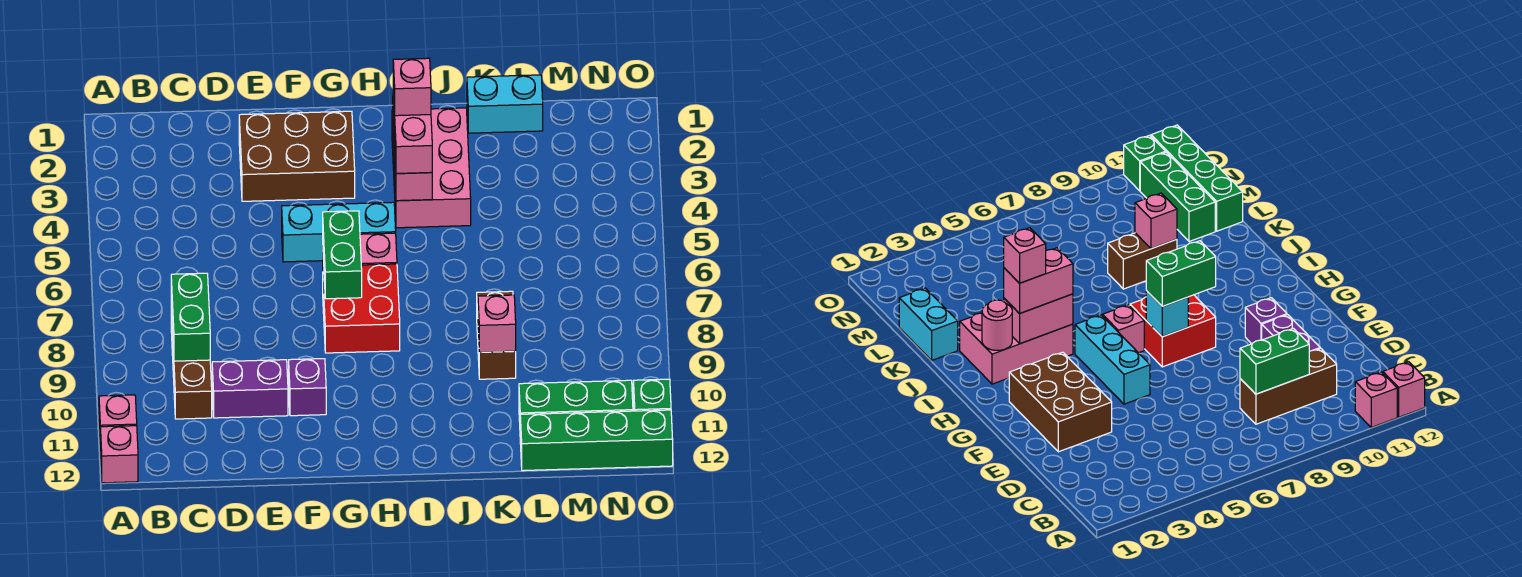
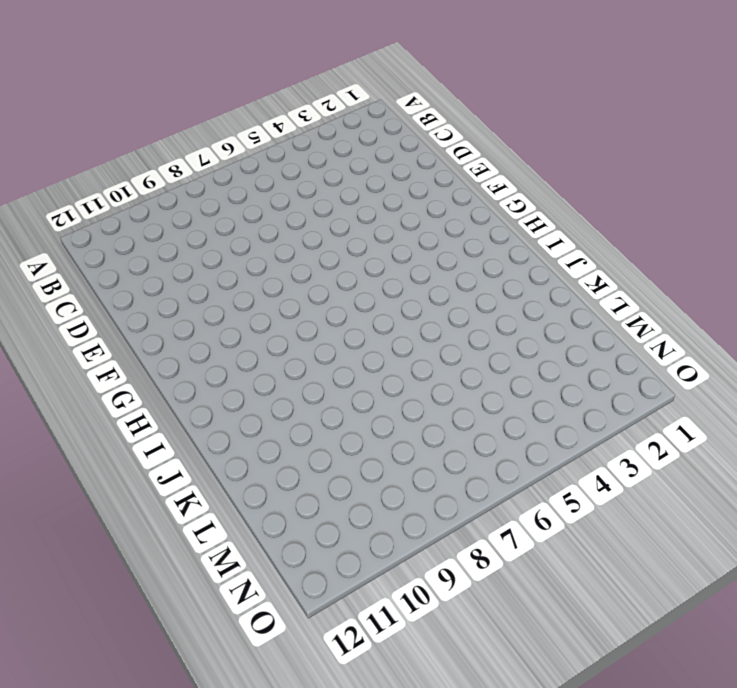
none -> pink 1x1 brick [99,395,137,432]
none -> pink 1x1 brick [100,426,138,483]
none -> brown 1x3 brick [171,307,212,419]

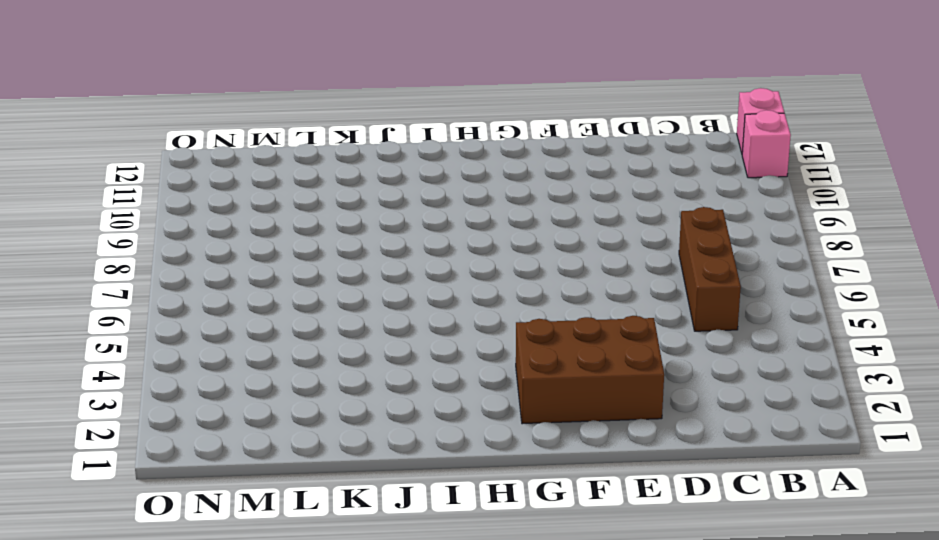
brown 1x3 brick [679,207,741,331] -> brown 1x3 brick moved to [171,307,212,419]
none -> purple 1x2 brick [212,360,288,418]
none -> cyan 1x3 brick [282,202,396,262]
none -> purple 1x1 brick [289,359,326,416]

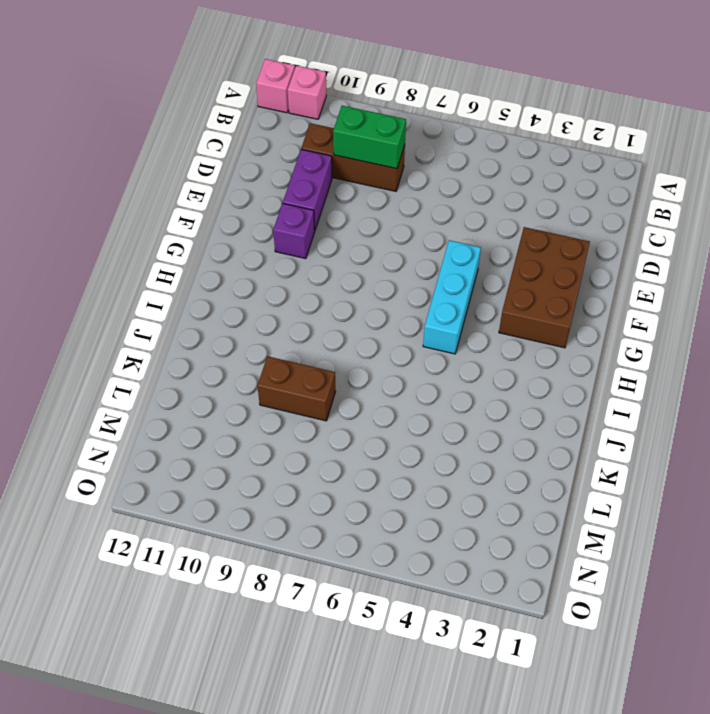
none -> red 2x2 brick [323,264,400,353]
none -> pink 1x1 brick [360,233,397,265]
none -> pink 2x3 brick [392,108,471,228]

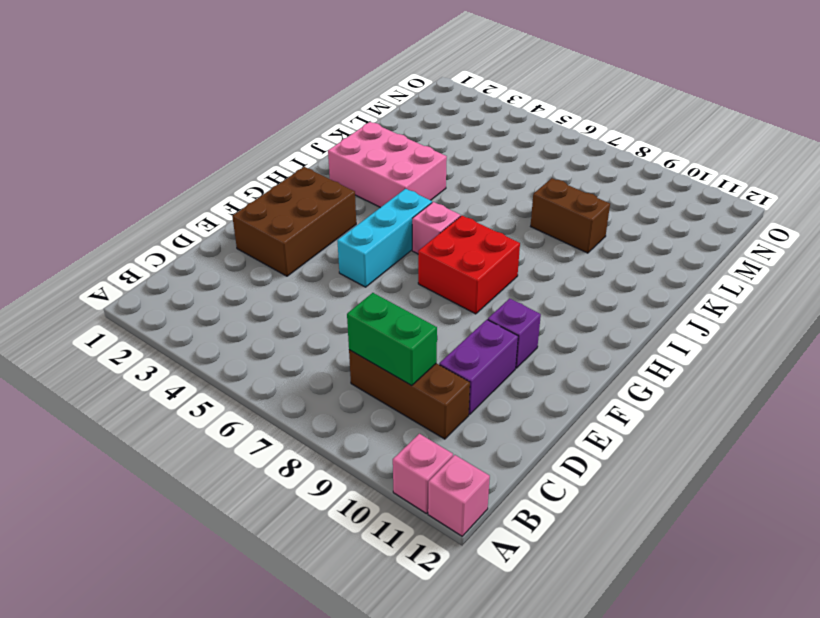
none -> cyan 1x2 brick [467,75,543,133]
none -> green 1x3 brick [519,380,633,422]
none -> green 1x4 brick [520,410,673,471]

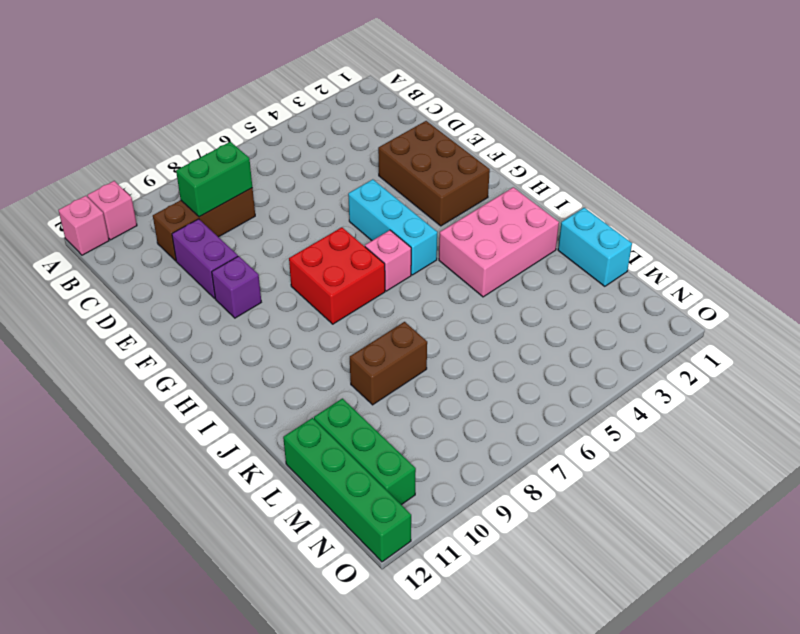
none -> green 1x1 brick [633,379,671,411]
none -> cyan 1x1 brick [1146,291,1188,337]
none -> pink 1x1 round brick [982,300,1012,350]

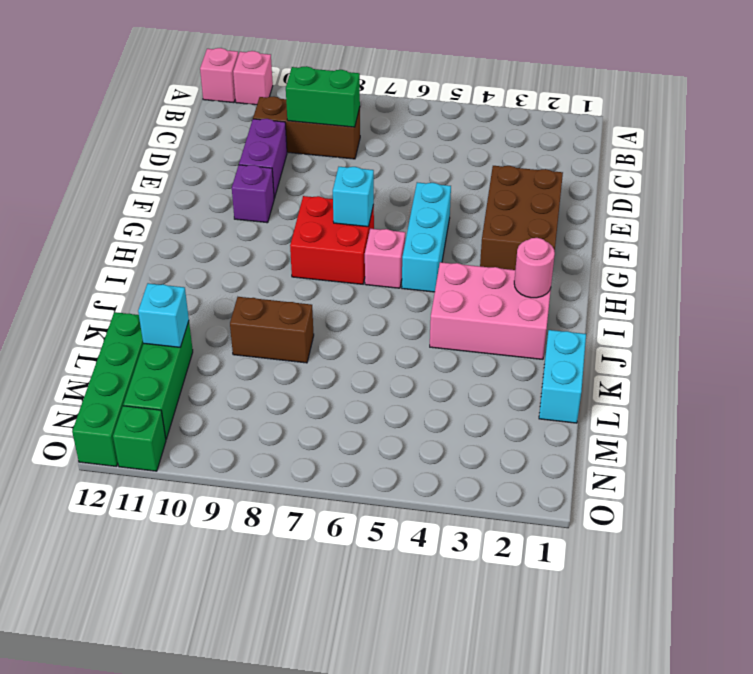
cyan 1x1 brick [138,283,189,347] -> none
none -> pink 1x2 brick [393,117,432,201]
none -> pink 1x1 brick [478,295,516,352]
none -> green 1x2 brick [323,211,362,299]

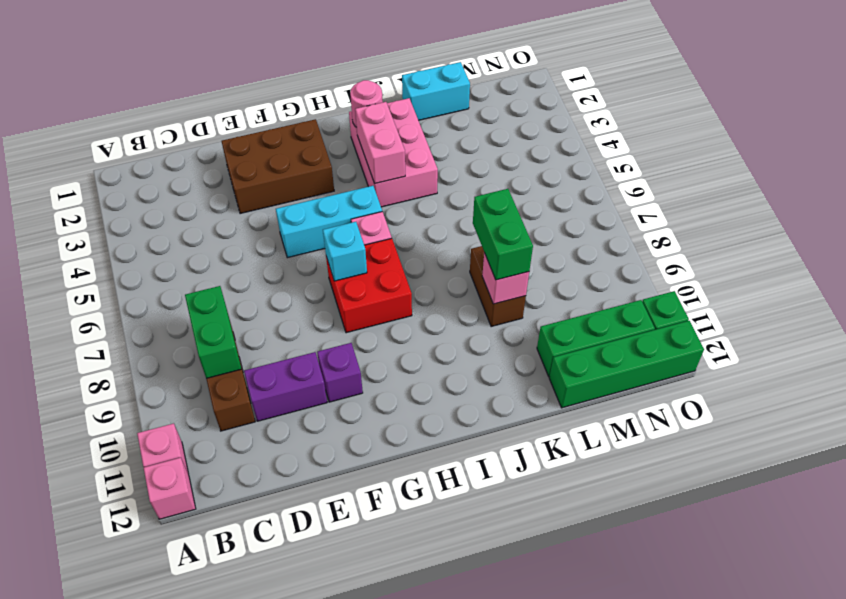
green 1x2 brick [473,189,533,280] -> green 1x2 brick moved to [323,211,362,299]
none -> pink 1x2 brick [393,90,432,173]
none -> pink 1x1 brick [393,58,431,116]

